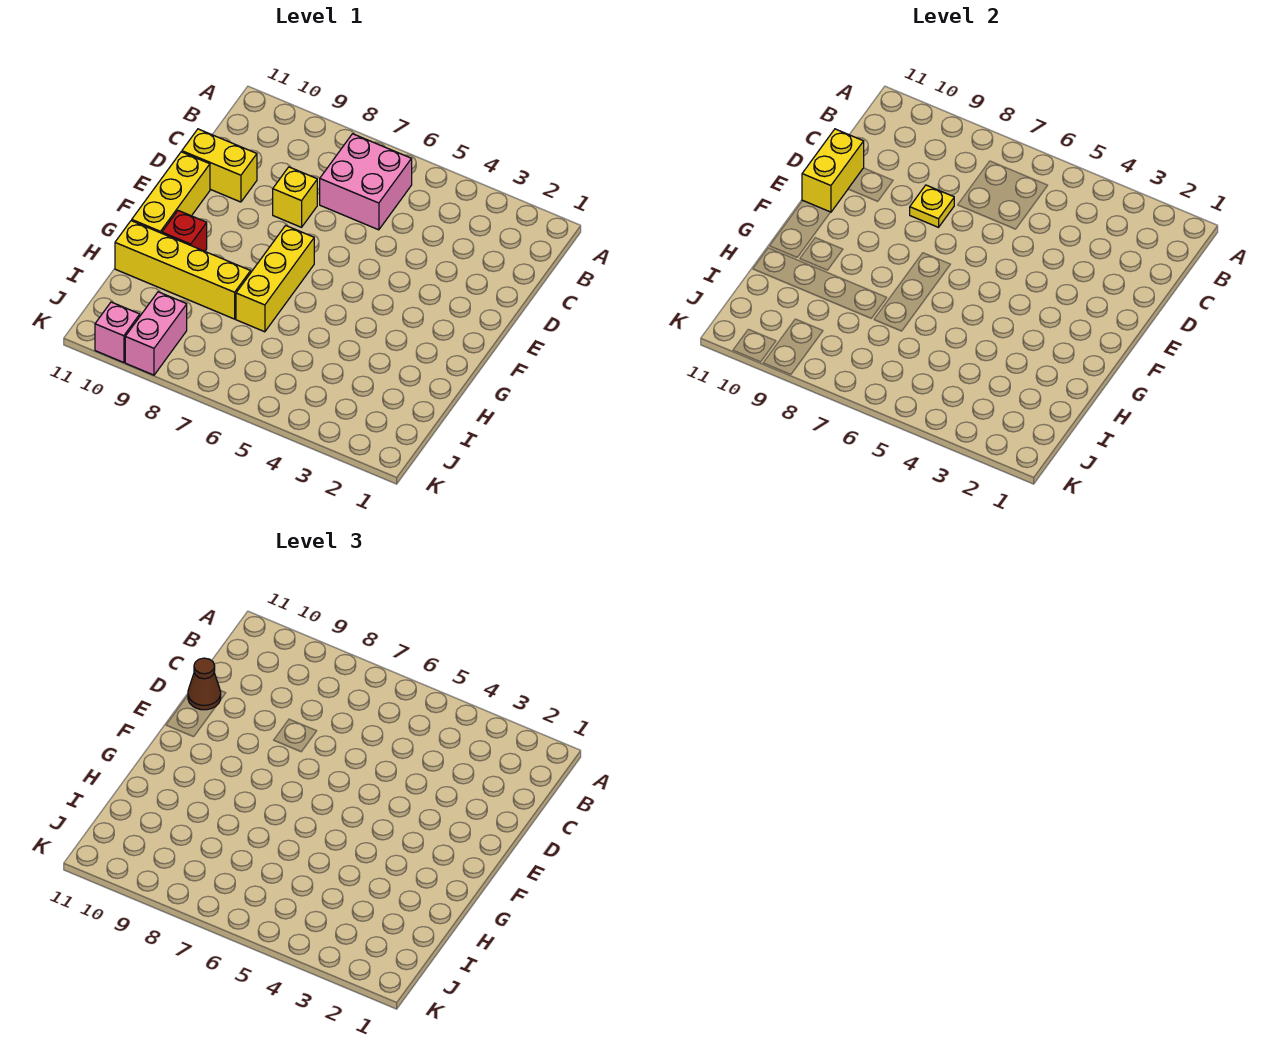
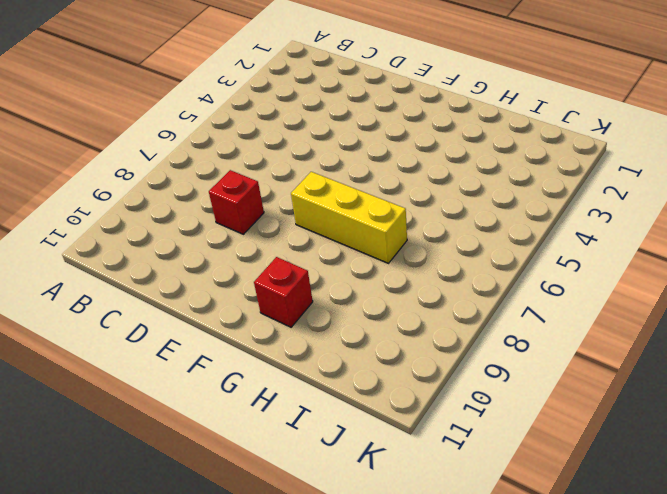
red 1x1 brick [209,170,264,234] -> yellow 1x1 brick [273,167,317,227]
none -> pink 2x2 brick [320,134,412,230]
none -> yellow 1x2 brick [182,129,257,202]
none -> yellow 1x3 brick [132,152,210,233]

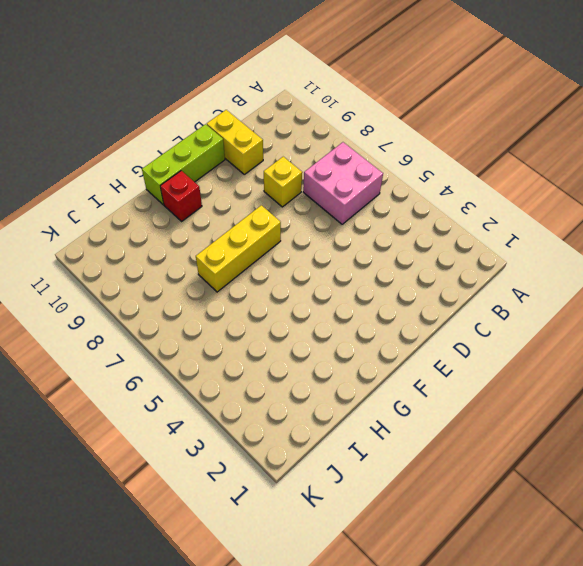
lime 1x3 brick [142,124,225,205] -> yellow 1x3 brick [132,152,210,233]
none -> yellow 1x4 brick [115,221,251,319]
none -> pink 1x2 brick [125,292,187,375]
none -> pink 1x1 brick [95,302,140,363]

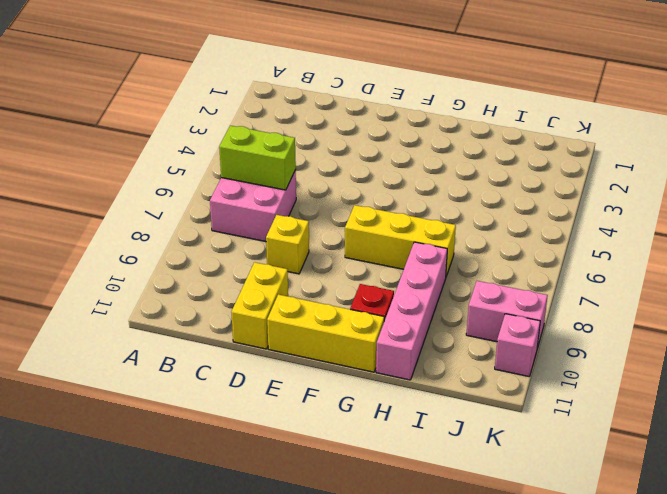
lime 1x2 brick [219,126,296,190] -> none
pink 1x4 brick [376,242,447,380] -> yellow 1x4 brick [115,221,251,319]
none -> yellow 1x1 plate [910,185,954,227]
none -> yellow 1x2 brick [802,129,864,212]
none -> brown 1x1 cone [188,658,221,710]

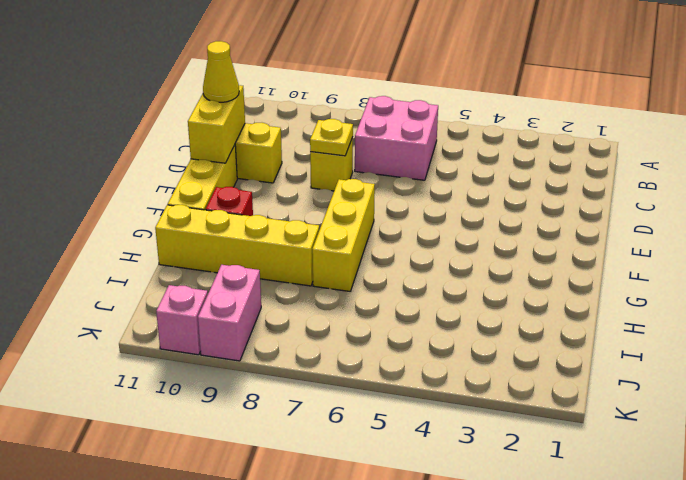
yellow 1x1 cone [203,41,239,102] -> brown 1x1 cone [188,658,221,710]

